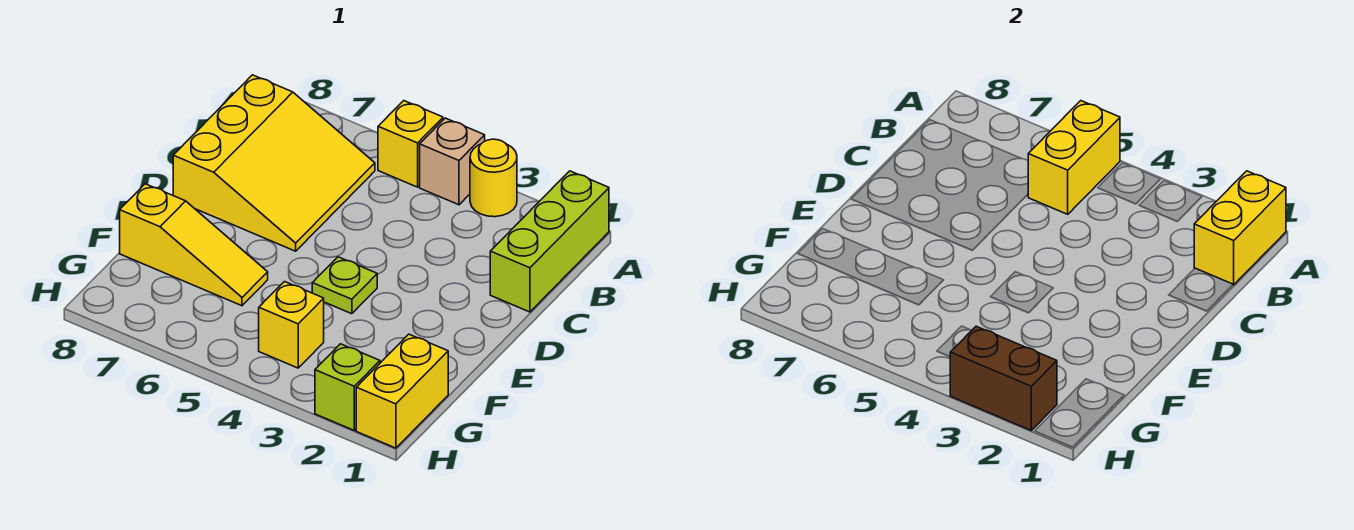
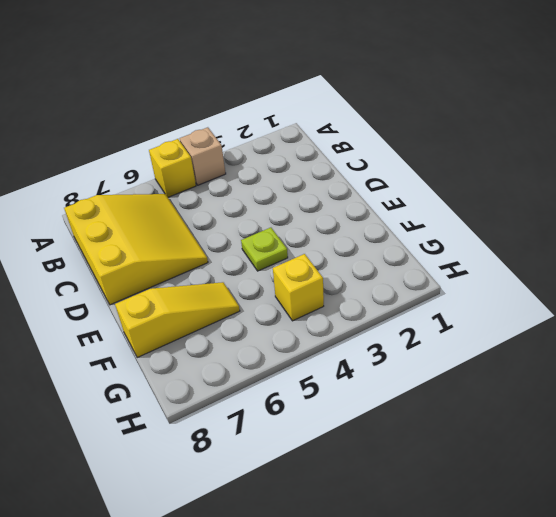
none -> lime 1x3 brick [490,171,609,312]
none -> yellow 1x1 round brick [470,139,517,217]
none -> yellow 1x2 brick [356,334,448,448]

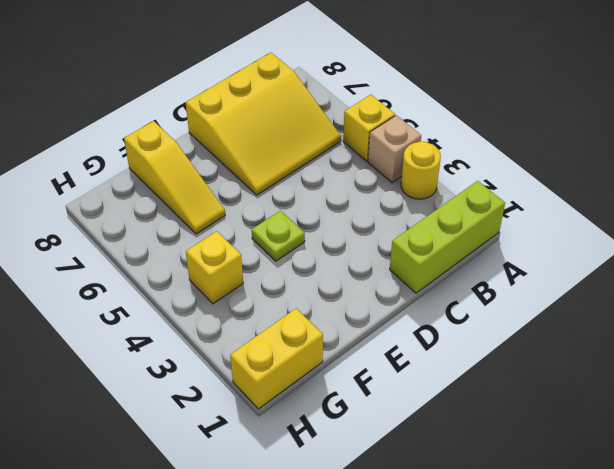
none -> lime 1x1 brick [315,344,380,430]
none -> yellow 1x2 brick [1194,171,1286,285]
none -> yellow 1x2 brick [1028,101,1120,214]

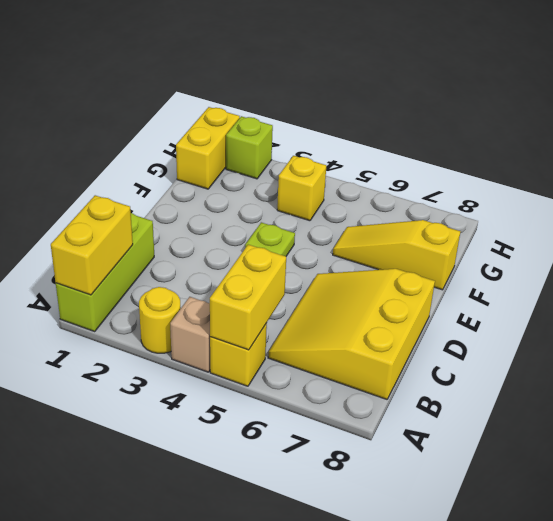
none -> brown 1x2 brick [950,326,1057,430]

